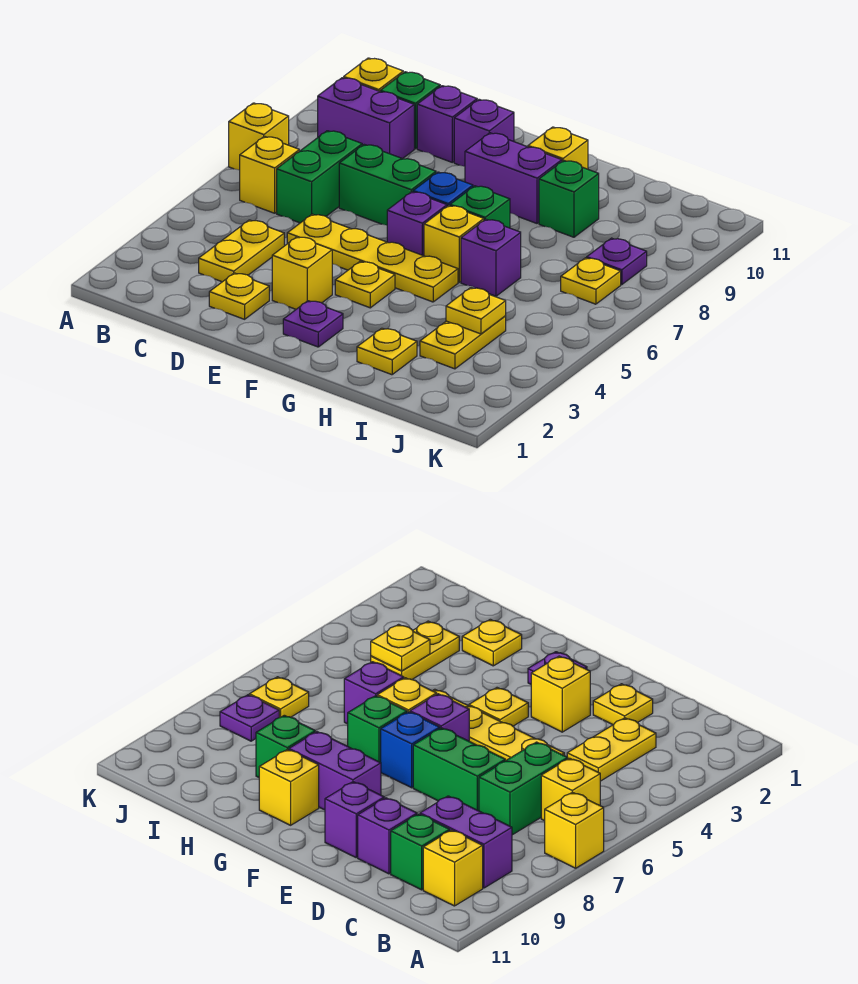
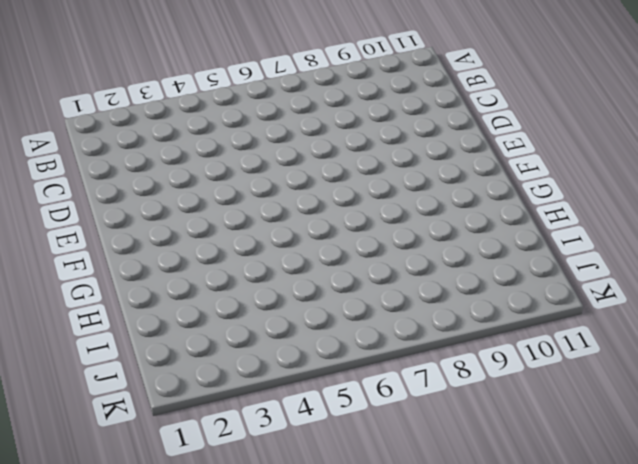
none -> yellow 1x1 brick [229,103,289,170]
none -> yellow 1x1 brick [240,136,299,213]
none -> purple 1x2 brick [318,78,414,159]

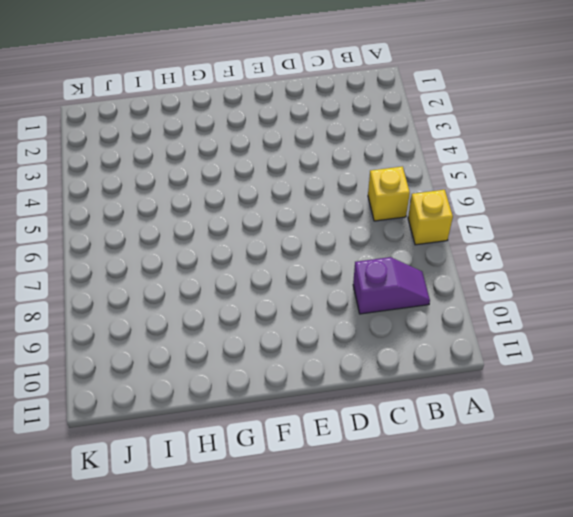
purple 1x2 slope [353,257,430,314] -> purple 1x2 brick [318,78,414,159]
none -> yellow 1x1 brick [344,58,403,91]
none -> yellow 1x2 plate [199,220,284,282]
none -> green 1x2 brick [277,131,362,223]

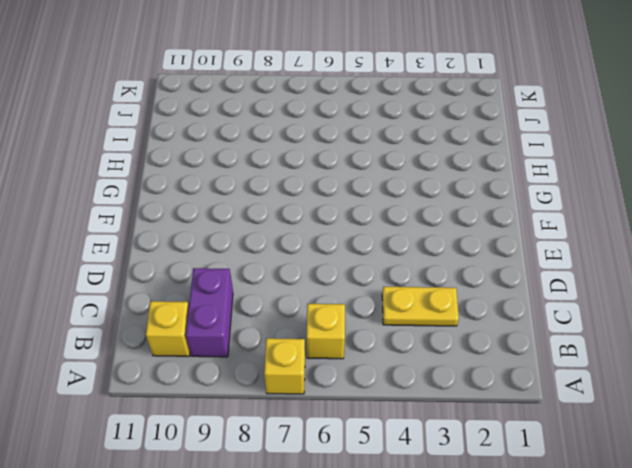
none -> green 1x2 brick [277,131,362,223]
none -> green 1x1 brick [380,72,440,149]
none -> yellow 1x1 plate [209,273,269,319]

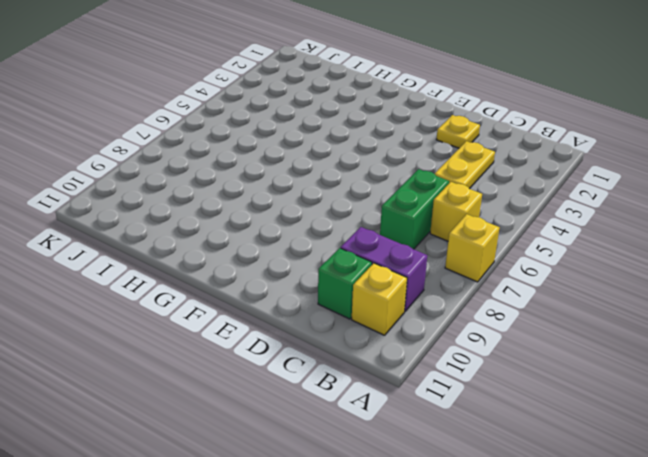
none -> yellow 1x4 plate [287,214,458,302]
none -> green 1x2 brick [339,144,436,225]
none -> purple 1x1 brick [417,86,477,162]

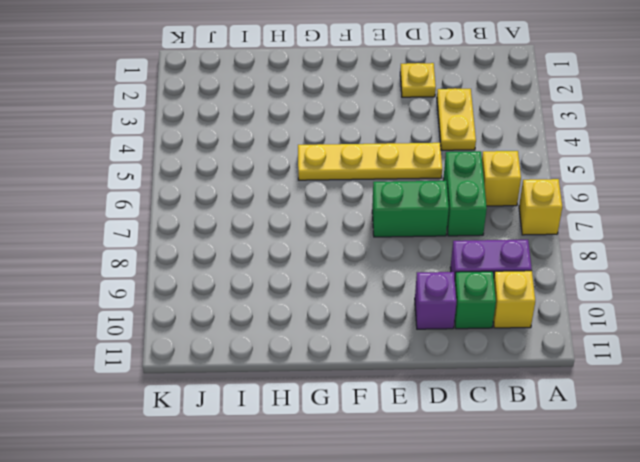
none -> yellow 1x1 brick [272,237,332,309]
none -> purple 1x1 brick [454,99,514,166]
none -> purple 1x1 plate [283,301,343,347]

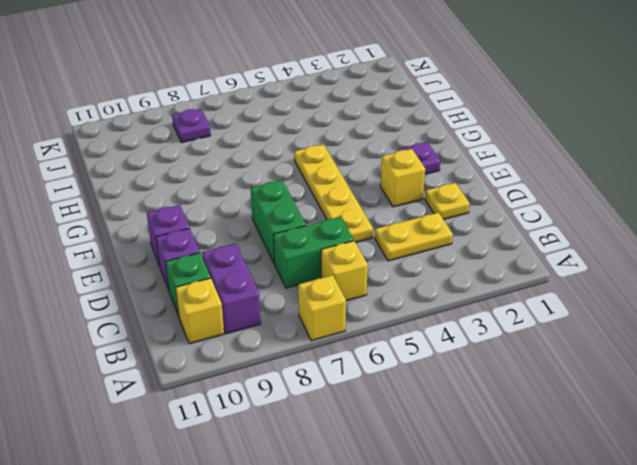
none -> yellow 1x1 plate [335,262,395,308]
none -> purple 1x1 brick [387,192,447,256]
none -> blue 1x1 brick [413,172,473,206]

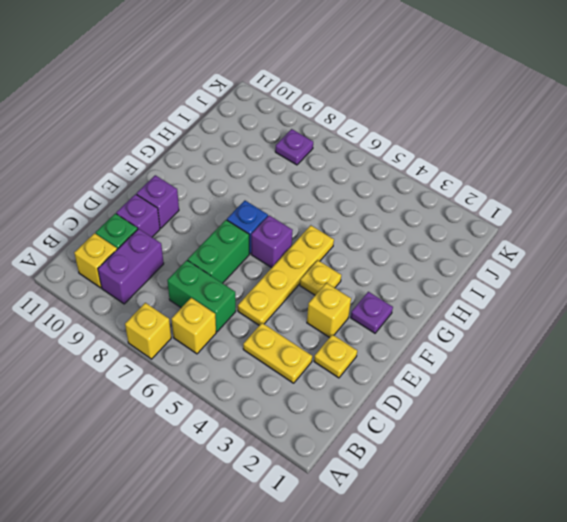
none -> purple 1x2 brick [465,133,562,223]
none -> yellow 1x1 brick [424,205,484,282]
none -> green 1x1 brick [450,186,510,228]

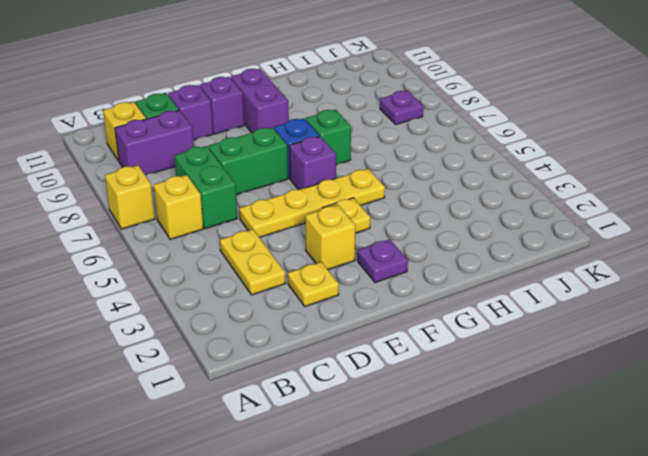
purple 1x2 brick [231,69,289,133] -> purple 1x2 brick turned to [465,133,562,223]
none -> yellow 1x1 brick [424,205,484,282]
none -> yellow 1x1 brick [528,127,588,169]
none -> yellow 1x1 plate [357,328,417,375]

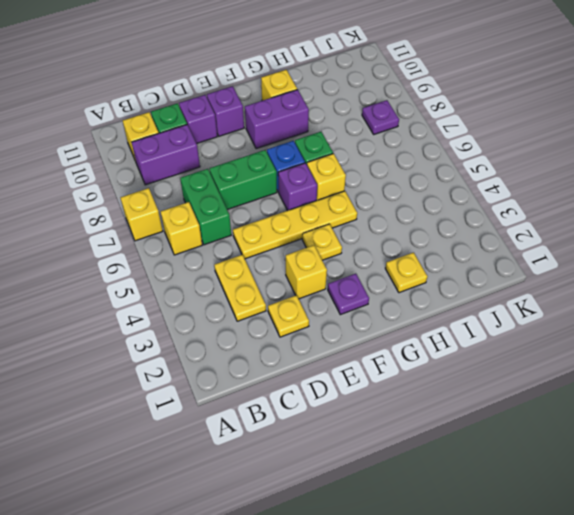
none -> purple 1x1 brick [461,219,521,296]
none -> green 1x1 brick [539,160,599,237]
none -> yellow 1x2 plate [420,316,506,369]

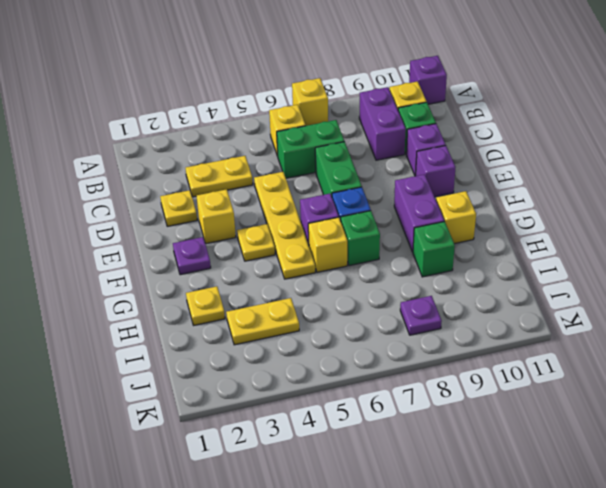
purple 1x1 brick [409,56,447,104] -> purple 1x1 brick moved to [461,219,521,296]
none -> yellow 1x1 plate [561,258,621,304]
none -> yellow 1x1 plate [446,288,506,334]

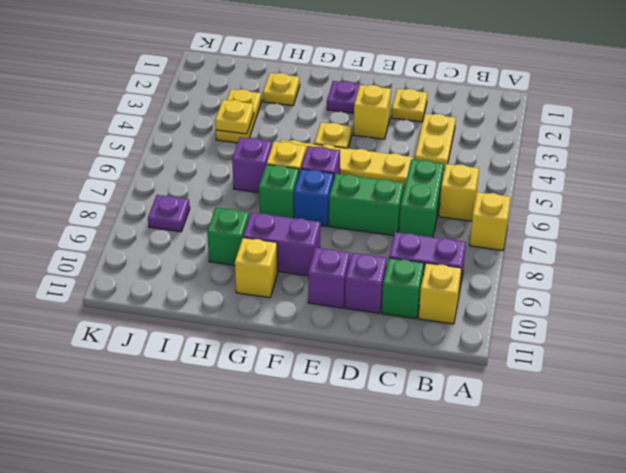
none -> yellow 1x1 plate [561,258,621,304]

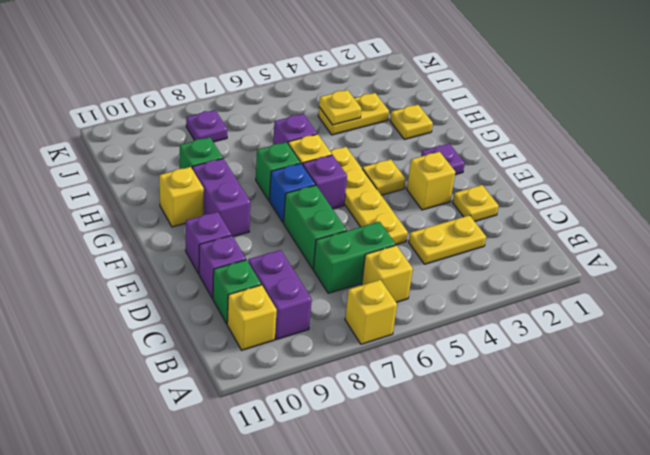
none -> yellow 1x1 plate [561,258,621,304]

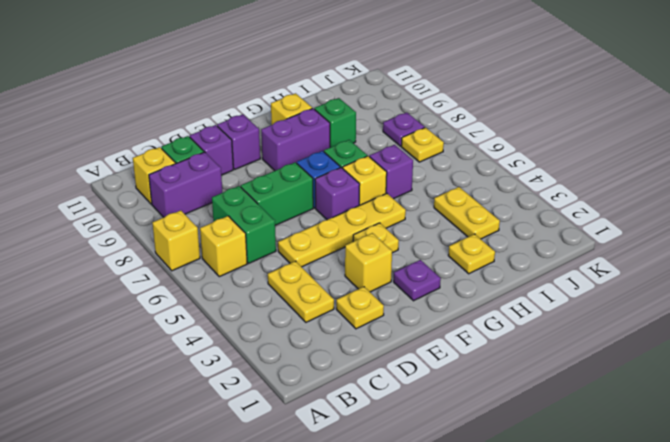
none -> yellow 1x1 plate [446,288,506,334]

